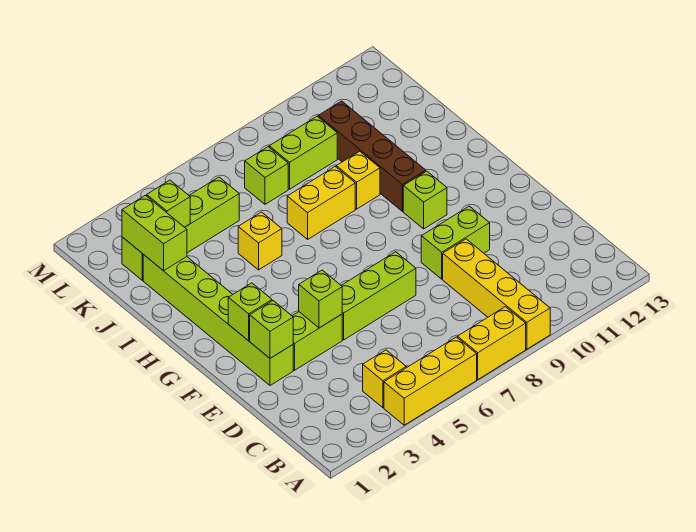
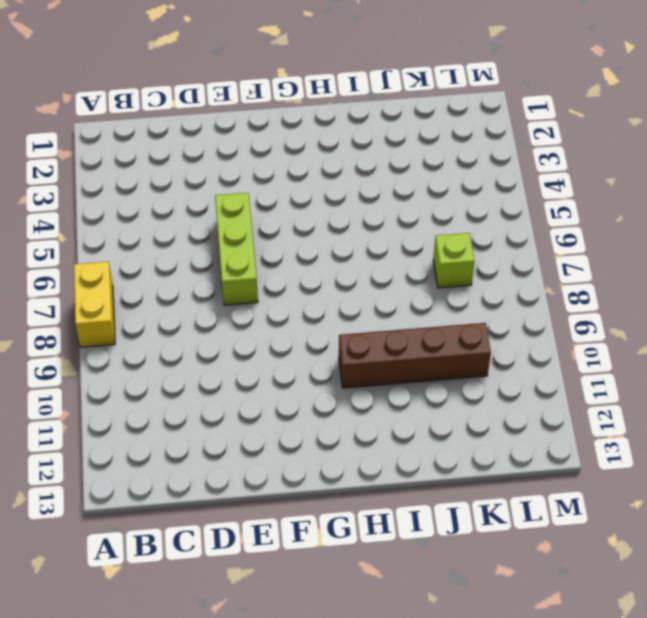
none -> yellow 1x3 brick [384,337,477,425]
none -> yellow 1x4 brick [443,239,550,349]
none -> yellow 1x1 brick [363,350,406,408]

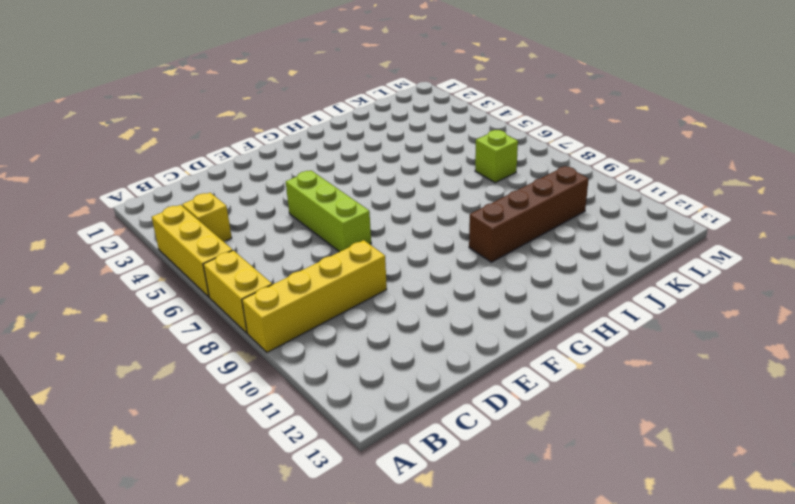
none -> lime 1x6 brick [143,255,293,385]
none -> lime 1x2 brick [293,312,342,370]
none -> lime 1x2 brick [421,206,490,279]

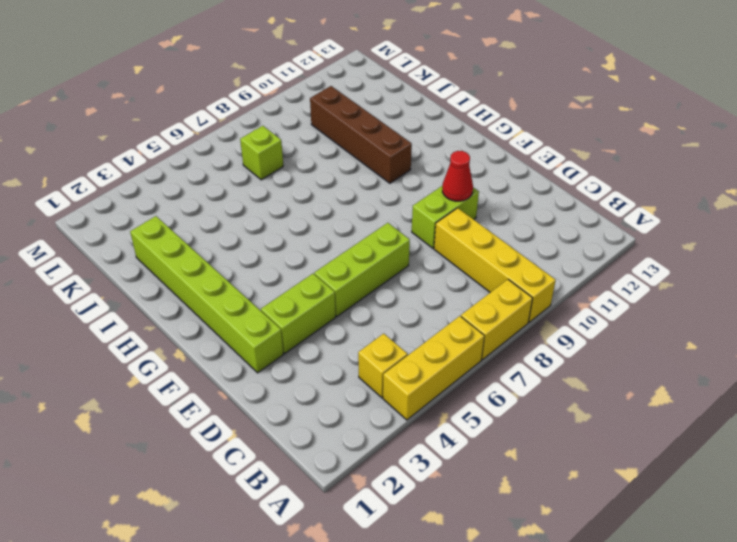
red 1x1 cone [442,151,473,201] -> none
none -> lime 1x1 brick [403,171,447,229]
none -> yellow 1x1 brick [238,212,282,270]
none -> yellow 1x2 brick [287,167,355,239]

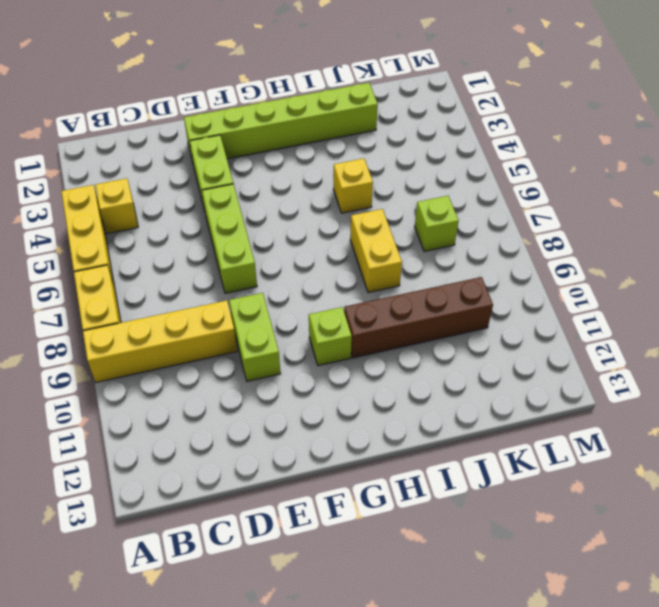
none -> yellow 1x1 brick [336,151,380,209]
none -> lime 1x4 brick [122,177,239,280]
none -> lime 1x2 brick [269,116,337,189]

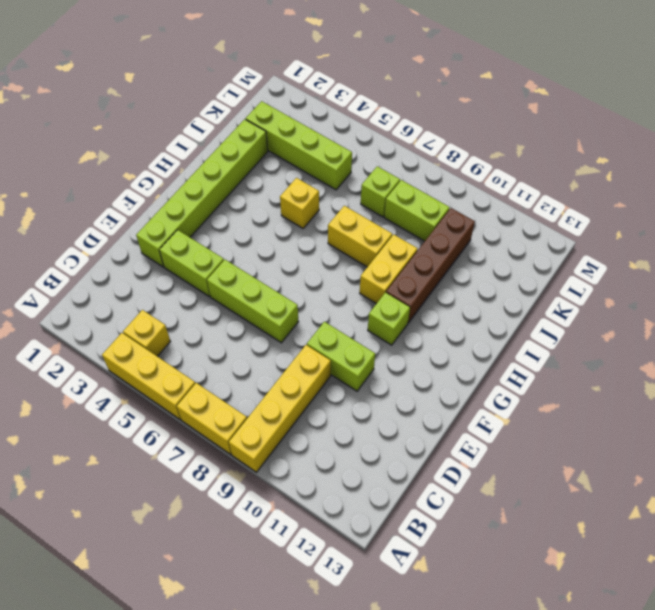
yellow 1x2 brick [360,234,418,304] -> yellow 1x1 brick [336,151,380,209]
none -> lime 1x1 brick [250,301,293,358]
none -> lime 1x1 brick [299,270,342,328]
none -> lime 1x1 brick [228,283,272,341]

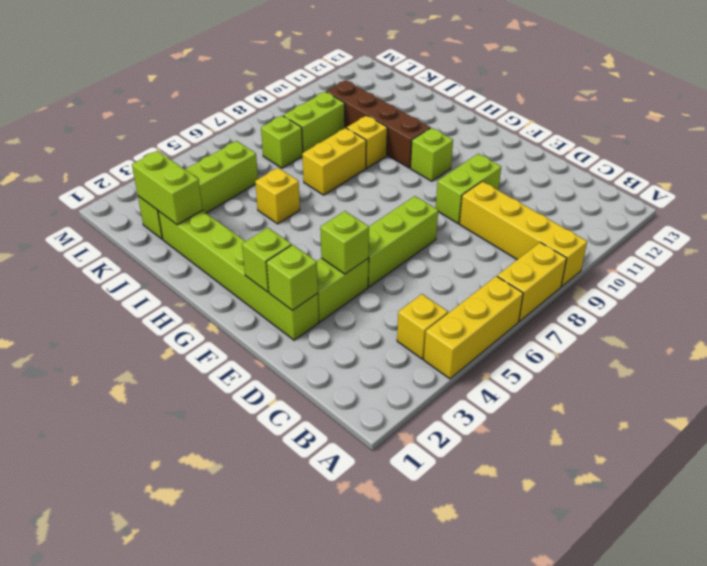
none -> lime 1x1 brick [147,180,190,227]

